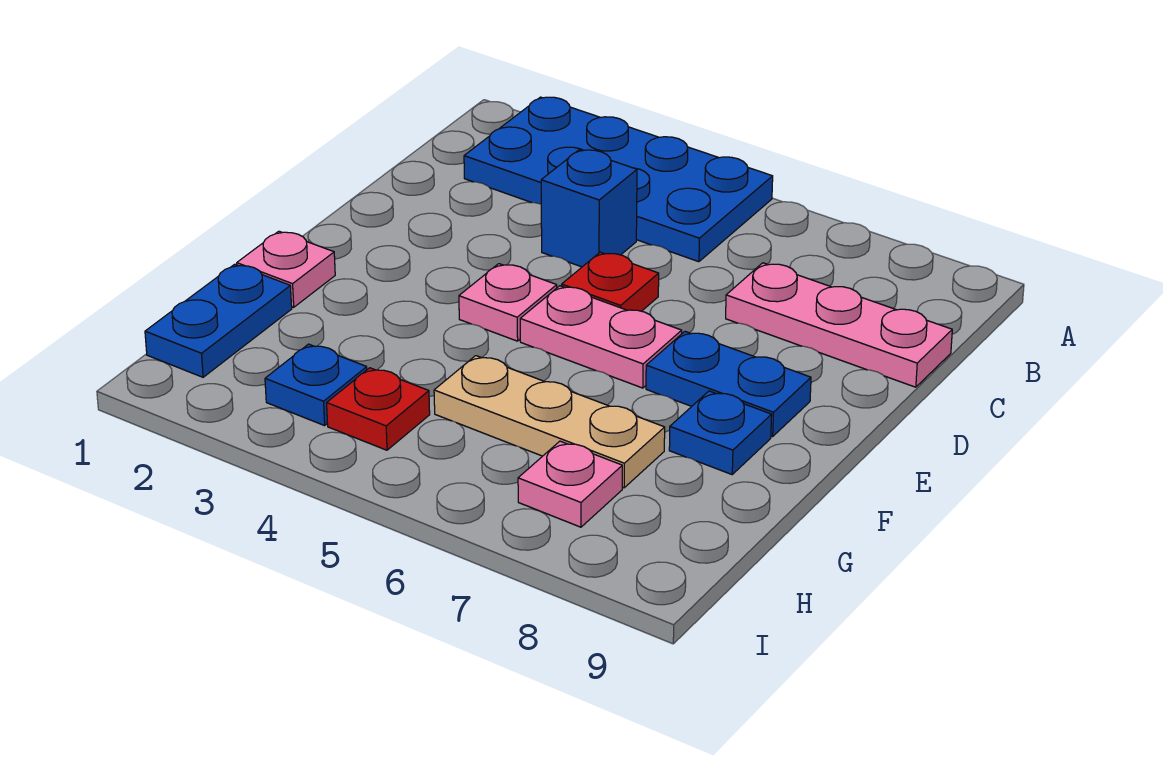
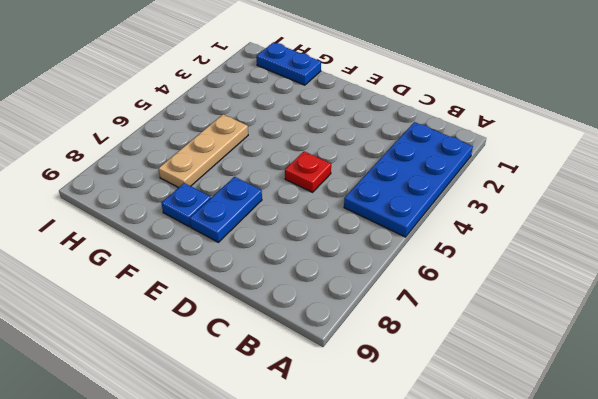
none -> blue 1x1 brick [541,150,637,267]
none -> pink 1x3 plate [726,263,952,387]
none -> pink 1x1 plate [459,264,557,341]

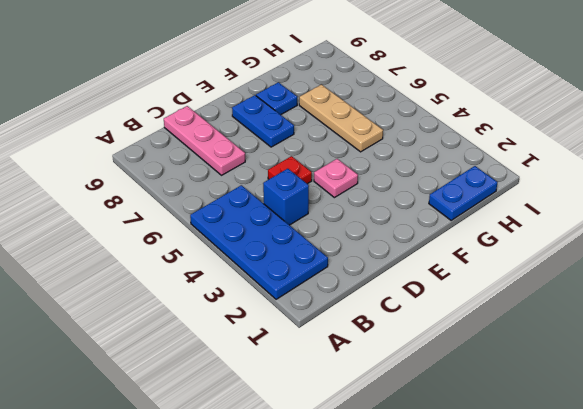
none -> pink 1x2 plate [520,286,682,388]
none -> pink 1x1 plate [237,231,335,307]
none -> blue 1x1 plate [265,344,367,426]

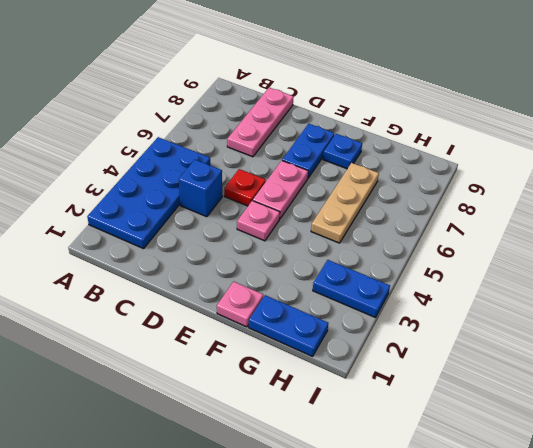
blue 1x2 plate [313,260,390,318] -> blue 1x1 plate [265,344,367,426]
none -> red 1x1 plate [327,368,430,450]
none -> pink 1x1 plate [518,441,622,527]

